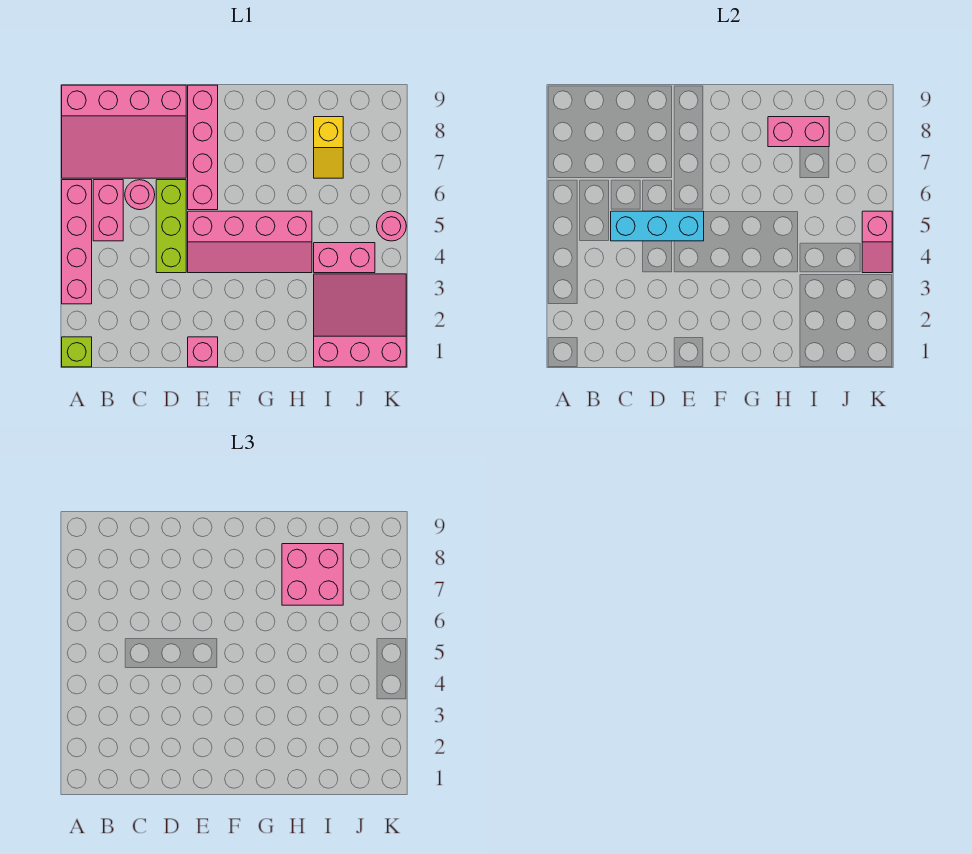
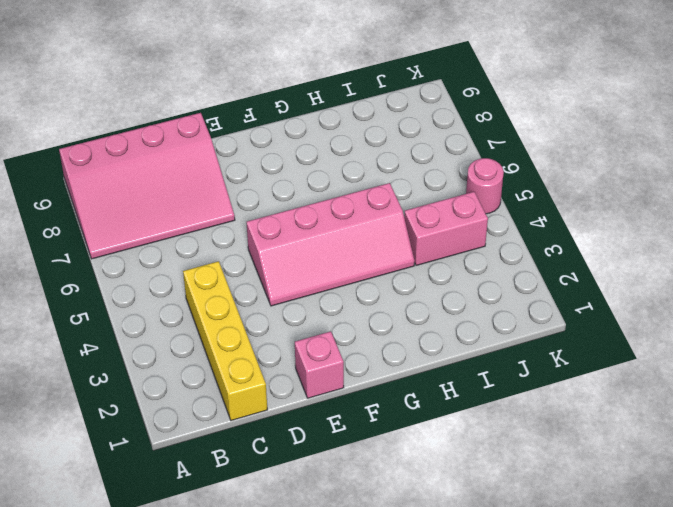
yellow 1x4 brick [183,261,267,421] -> none
none -> lime 1x1 brick [62,337,92,367]
none -> pink 1x4 brick [62,180,92,304]
none -> pink 1x2 brick [93,180,123,241]

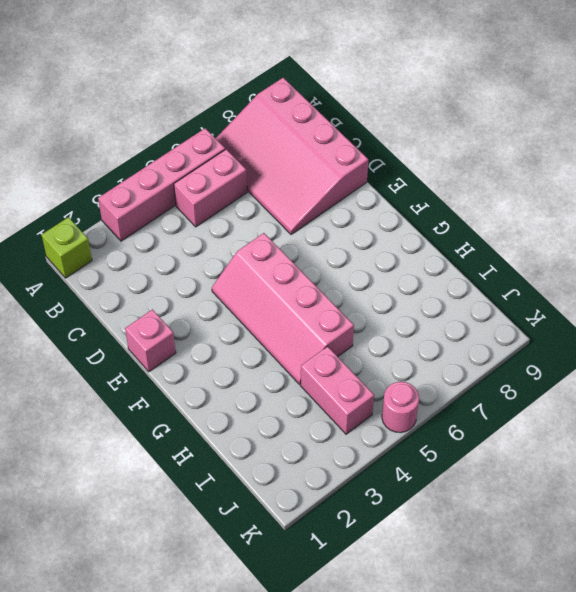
none -> pink 1x1 round brick [125,180,155,210]
none -> lime 1x3 brick [156,180,186,273]
none -> pink 1x4 brick [188,85,218,210]

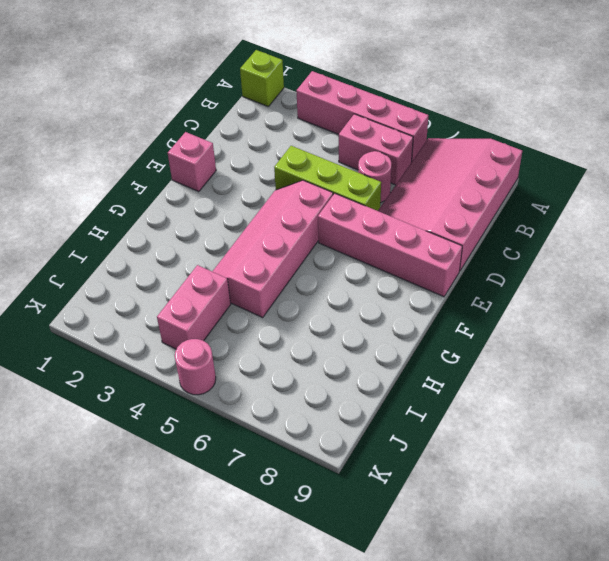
none -> pink 3x3 slope [314,274,406,367]
none -> yellow 1x2 slope [314,117,343,178]
none -> cyan 1x3 brick [611,211,704,241]

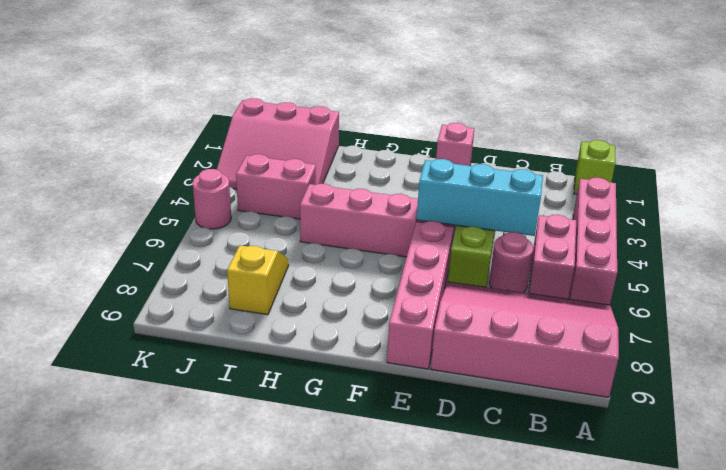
none -> pink 1x2 brick [768,117,829,147]
none -> pink 1x2 slope [862,211,892,273]
none -> pink 2x2 brick [282,544,343,605]

